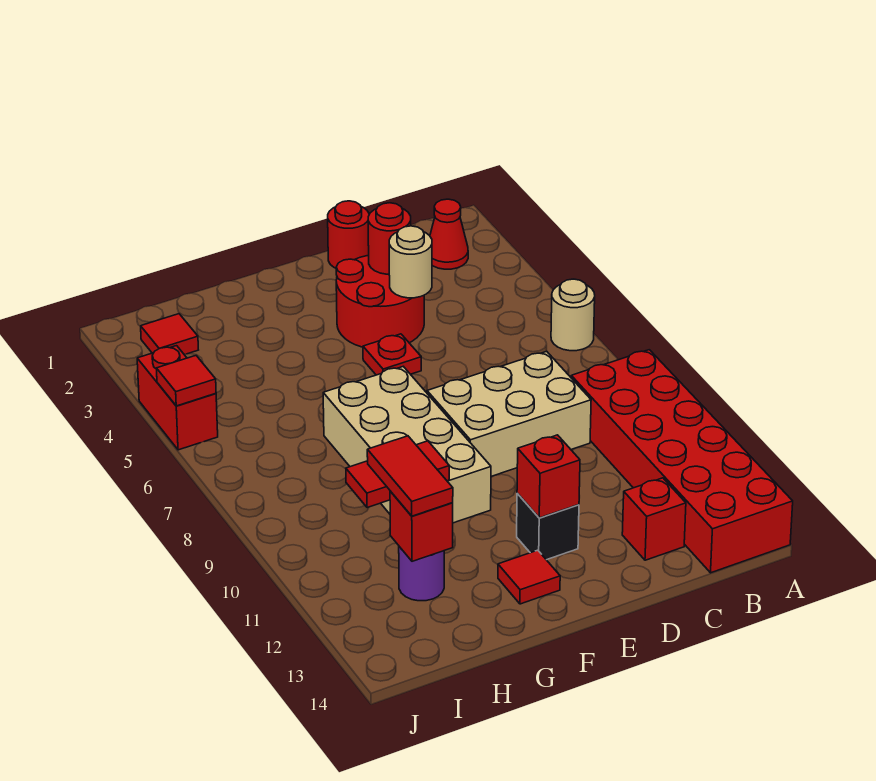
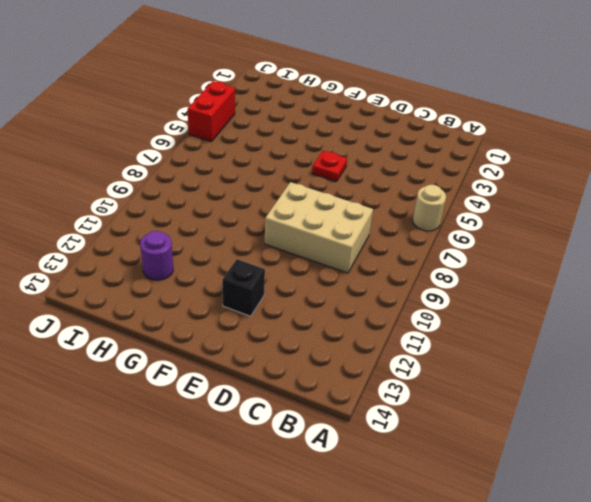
none -> red 2x6 brick [571,350,793,573]
none -> red 1x1 cone [430,199,468,269]
none -> red 1x1 brick [622,478,686,560]

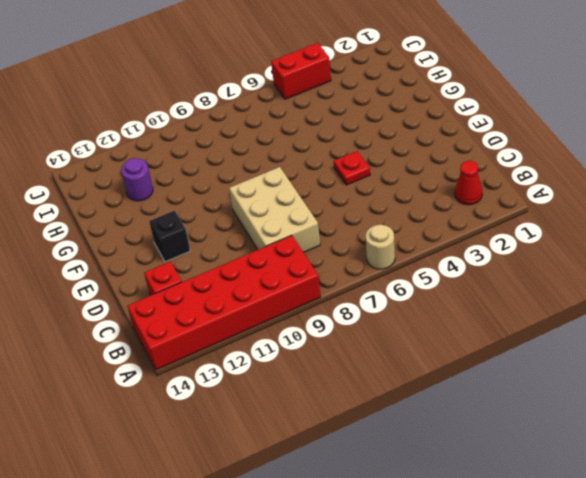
none -> red 1x1 round brick [328,201,369,268]
none -> red 2x2 round brick [336,255,424,347]
none -> tan 2x4 brick [323,367,491,523]

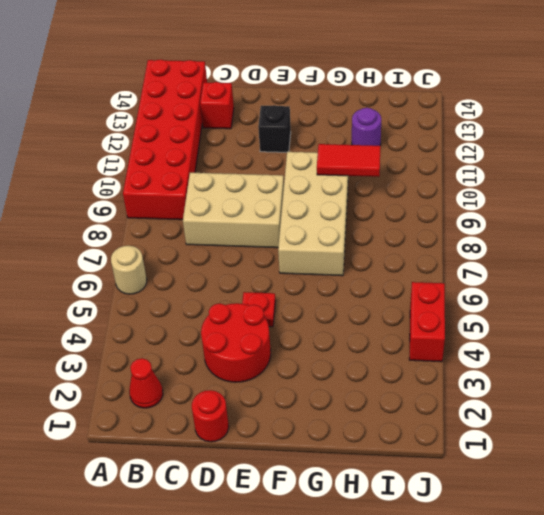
none -> red 1x1 tile [498,550,560,604]
none -> red 1x1 tile [141,314,198,354]
none -> red 1x1 round brick [368,203,411,274]

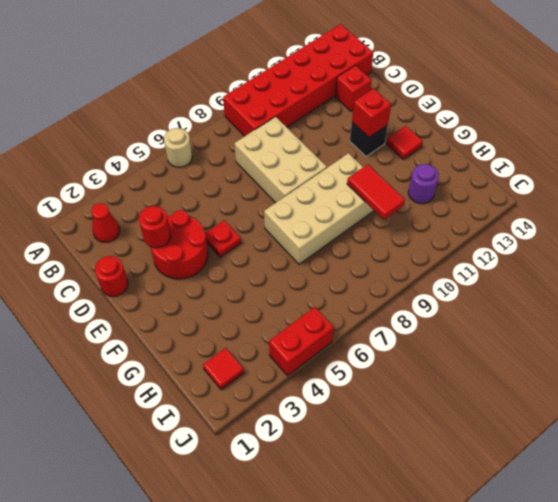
none -> tan 1x1 round brick [389,226,432,298]
none -> red 1x1 brick [390,491,453,561]
none -> red 1x1 tile [156,356,216,406]

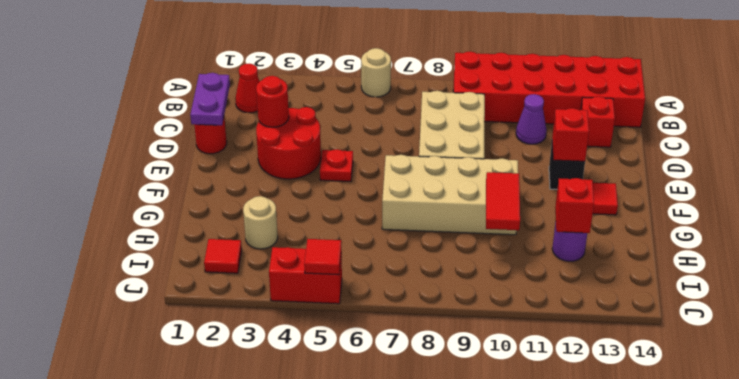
purple 1x2 plate [190,73,230,125] -> none
purple 1x1 cone [516,94,547,144] -> none
tan 1x1 round brick [243,196,278,249] -> tan 1x1 round brick moved to [389,226,432,298]
none -> red 1x2 tile [367,436,453,516]

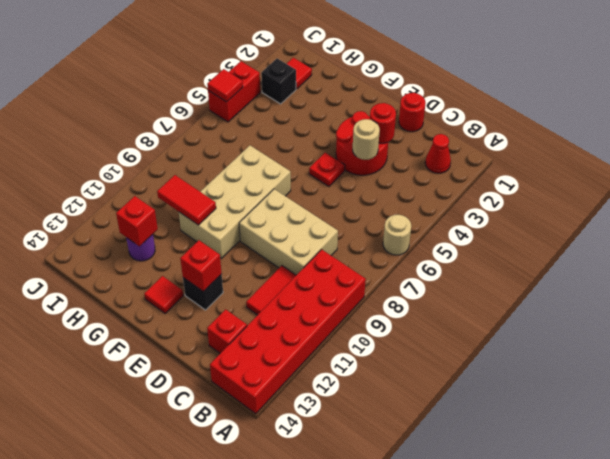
red 1x2 tile [246,266,296,315] -> red 1x2 tile moved to [367,436,453,516]
black 1x1 brick [261,58,296,104] -> none

